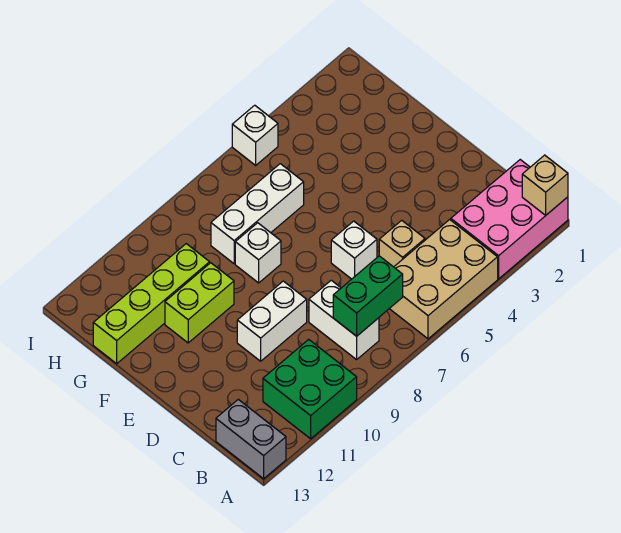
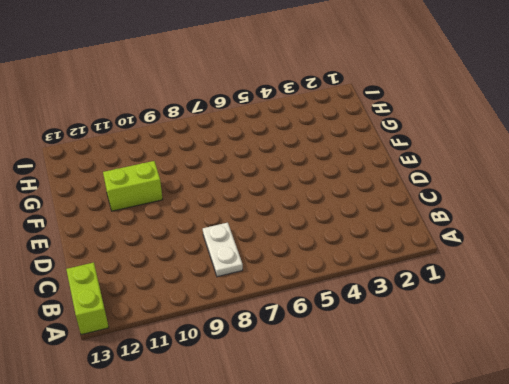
lime 1x2 brick [66,262,109,335] -> grey 1x2 brick [216,399,286,479]
white 1x2 plate [203,223,243,277] -> white 1x2 brick [309,280,379,360]
none -> pink 2x3 brick [451,160,568,279]
none -> tan 2x3 brick [389,220,498,339]
none -> green 2x2 brick [263,339,357,439]

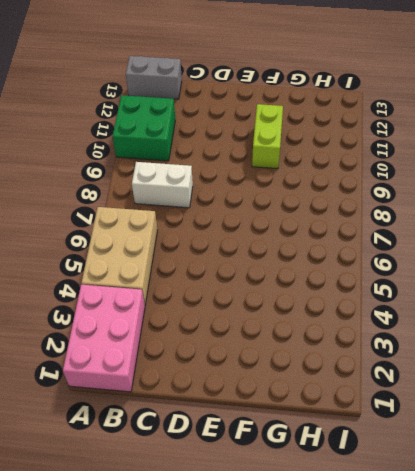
none -> tan 1x1 brick [379,220,425,267]
none -> white 1x1 brick [331,221,377,279]
none -> white 1x2 brick [237,281,307,361]

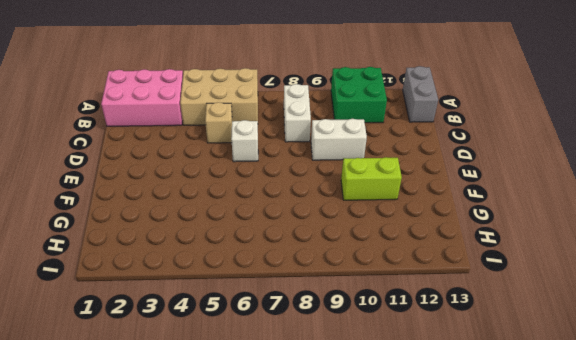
none -> white 1x1 brick [235,223,281,283]
none -> white 1x3 brick [211,164,304,264]
none -> lime 1x4 brick [93,244,210,364]

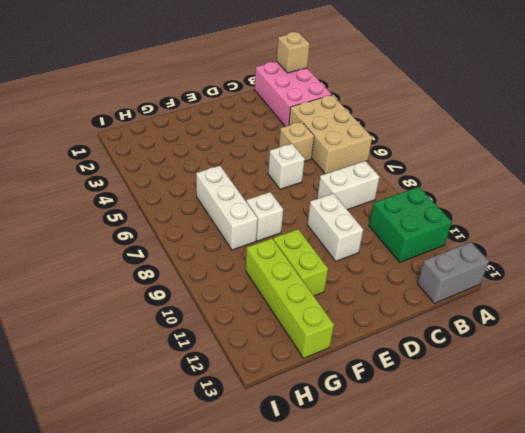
none -> white 1x1 brick [232,105,278,165]
none -> green 1x2 brick [333,256,403,336]

